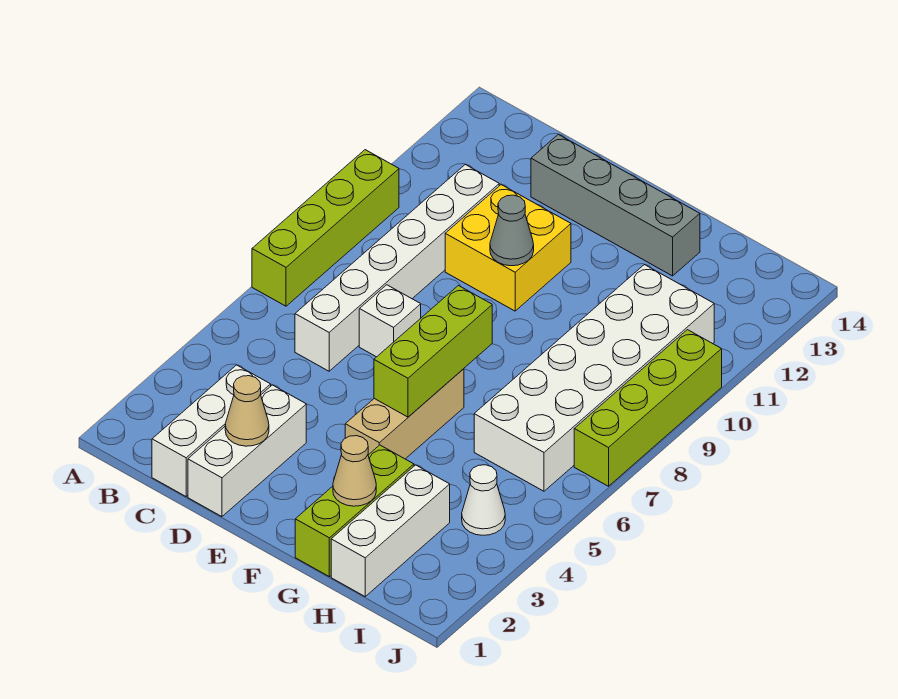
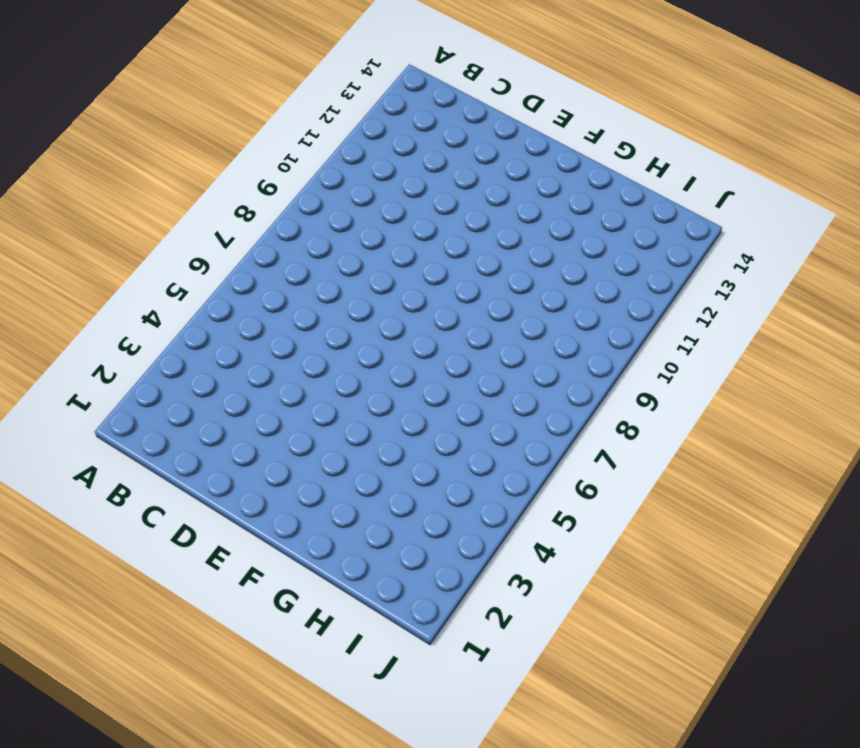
none -> lime 1x4 brick [252,150,399,306]
none -> white 1x3 brick [152,365,271,496]
none -> white 1x6 brick [295,165,499,371]

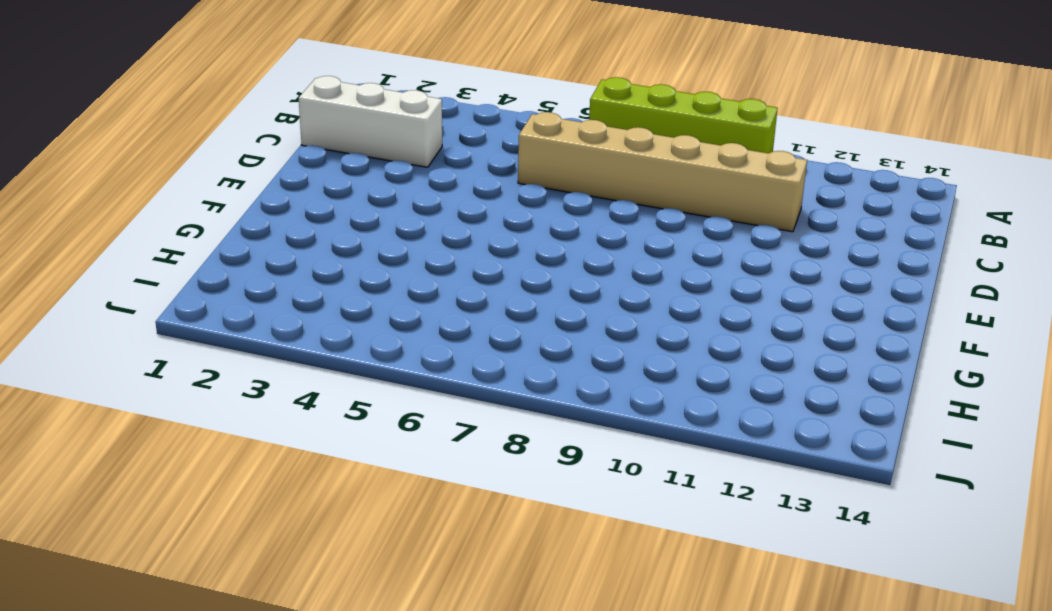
tan 1x6 brick [518,112,807,232] -> white 1x6 brick [295,165,499,371]
none -> white 1x3 brick [188,385,306,517]
none -> white 1x1 brick [359,285,421,357]
none -> yellow 2x2 brick [445,185,571,311]

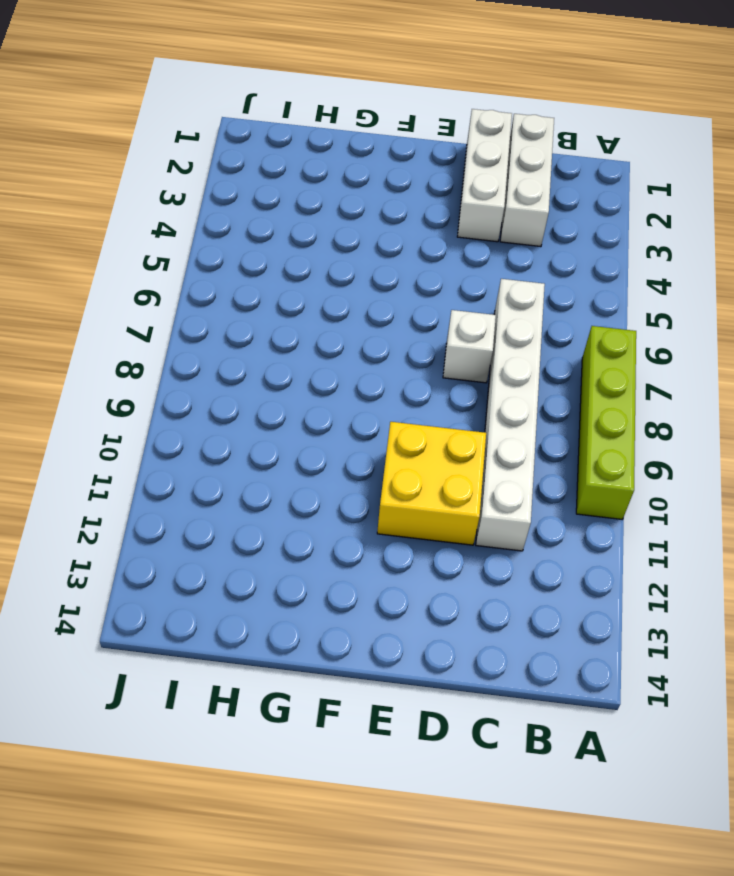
none -> grey 1x4 brick [531,134,700,276]
none -> tan 1x3 brick [345,369,464,459]
none -> lime 1x3 brick [295,445,414,577]

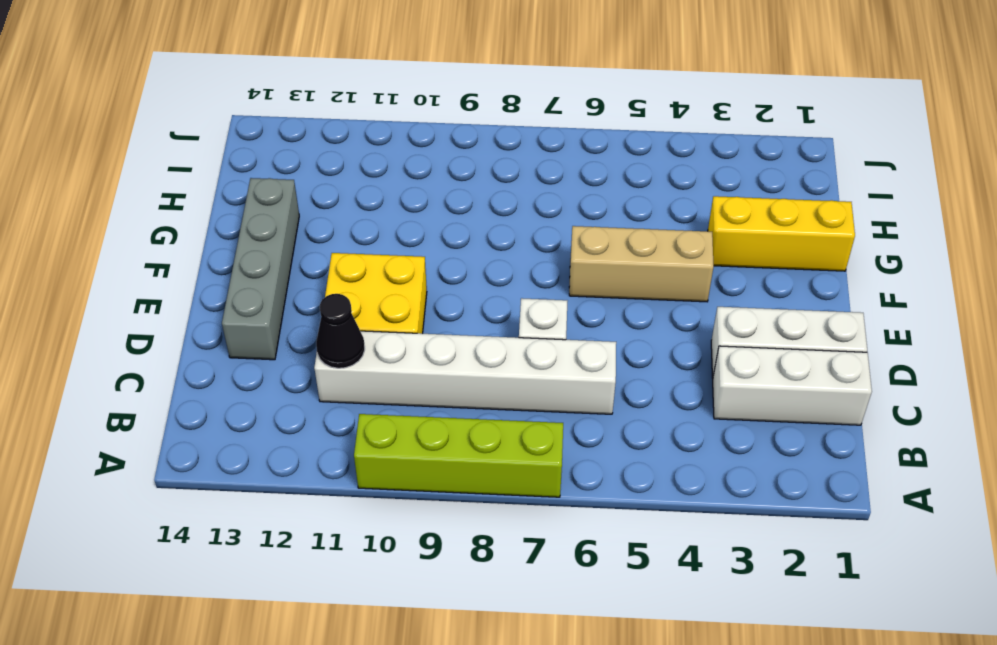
black 1x1 cone [316,294,365,368] -> none
yellow 1x3 brick [708,196,855,271] -> lime 1x3 brick [295,445,414,577]
none -> white 1x3 brick [331,465,450,596]
none -> white 2x6 brick [474,265,714,491]
none -> white 1x1 cone [462,465,505,535]

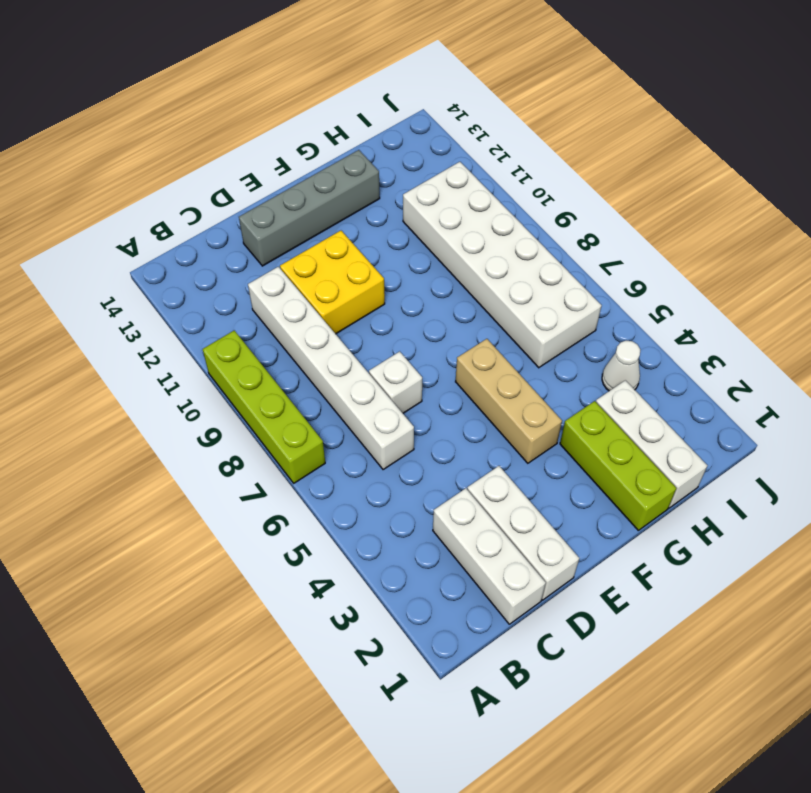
none -> lime 1x4 brick [574,330,722,486]
none -> tan 1x1 cone [225,376,269,446]
none -> grey 1x1 cone [490,195,534,266]

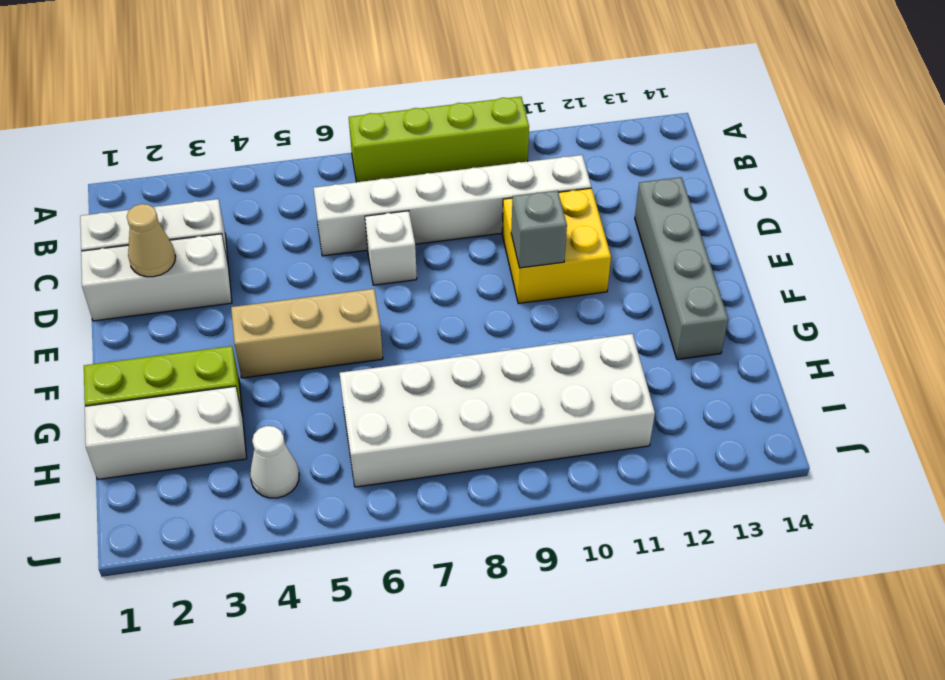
grey 1x1 brick [511,190,567,268] -> grey 1x1 cone [490,195,534,266]
none -> lime 1x4 brick [574,330,722,486]
none -> lime 1x3 brick [374,286,492,417]
none -> tan 1x1 cone [333,436,376,506]

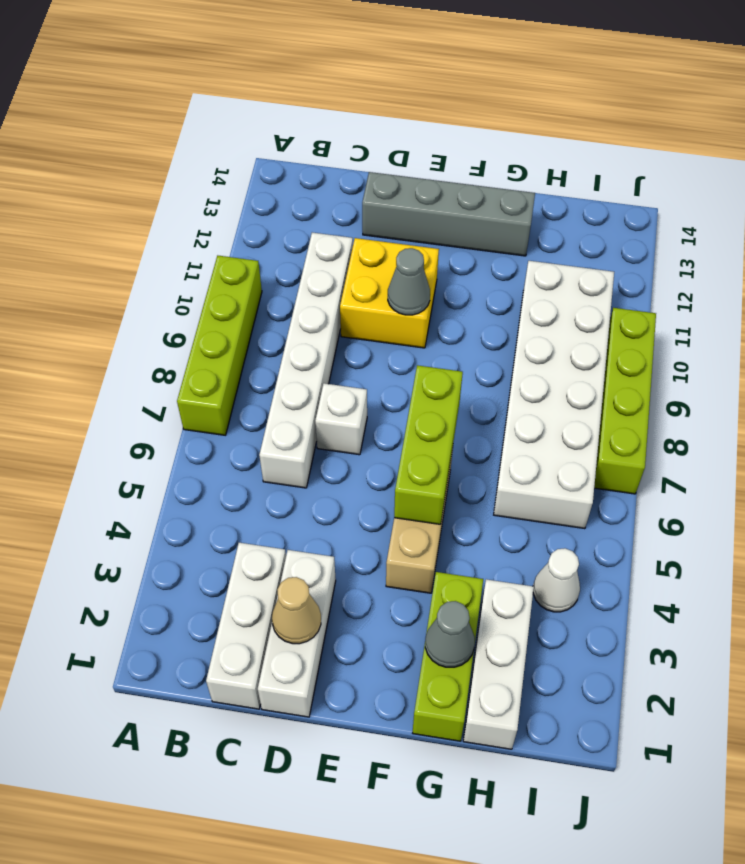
grey 1x1 cone [425,601,475,667] -> tan 1x1 cone [333,436,376,506]

